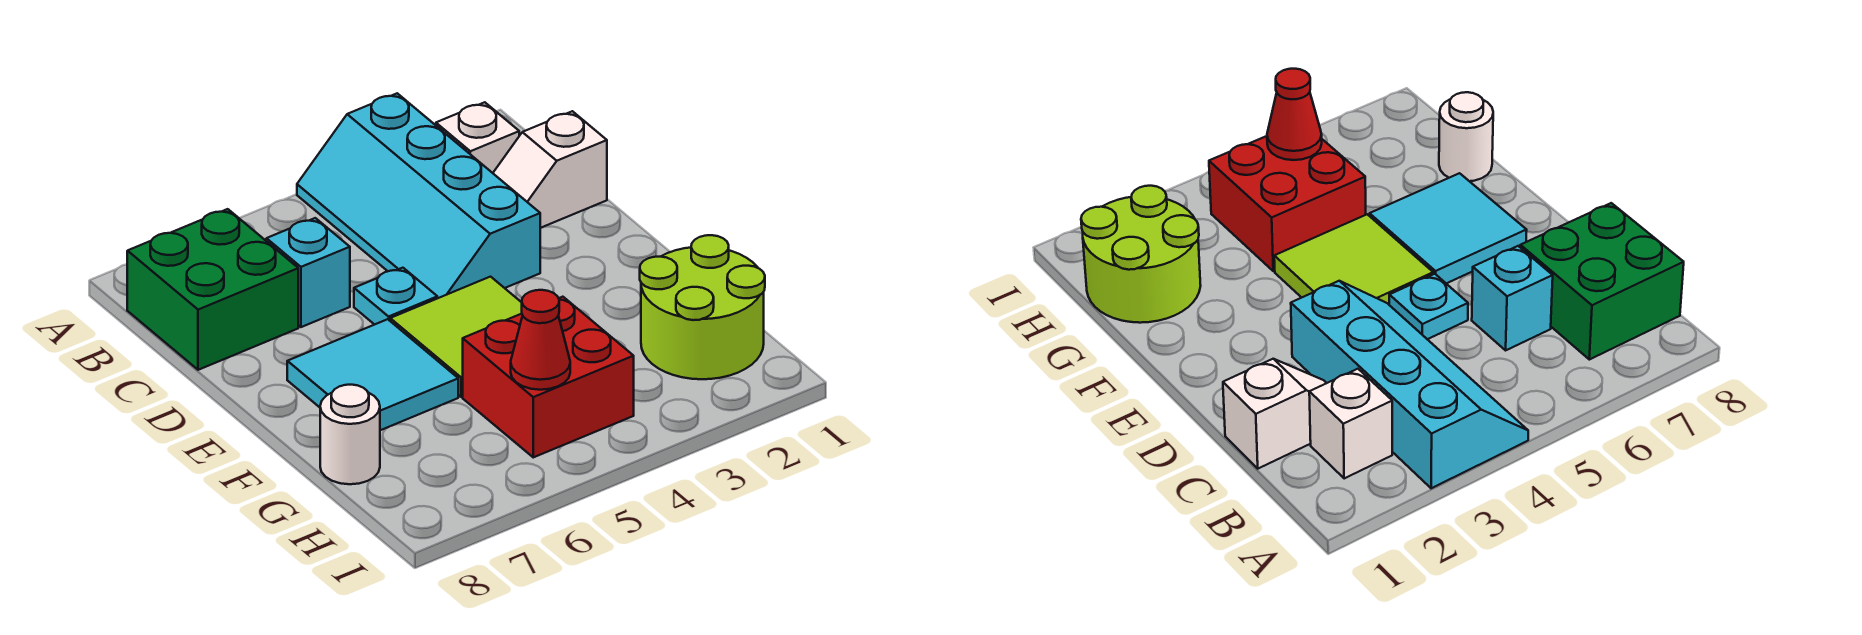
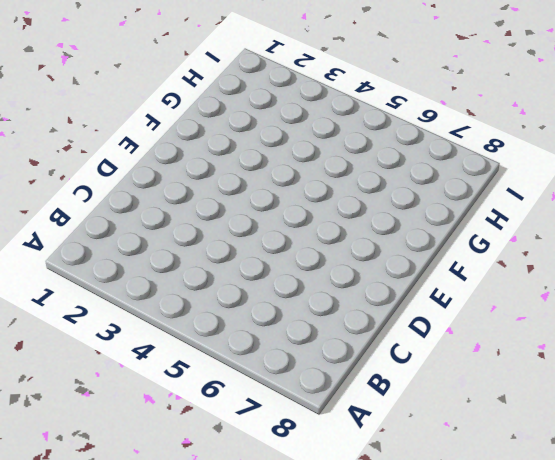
none -> cyan 2x4 slope [297,93,540,298]
none -> white 1x1 brick [436,102,519,173]
none -> green 2x2 brick [127,209,298,370]

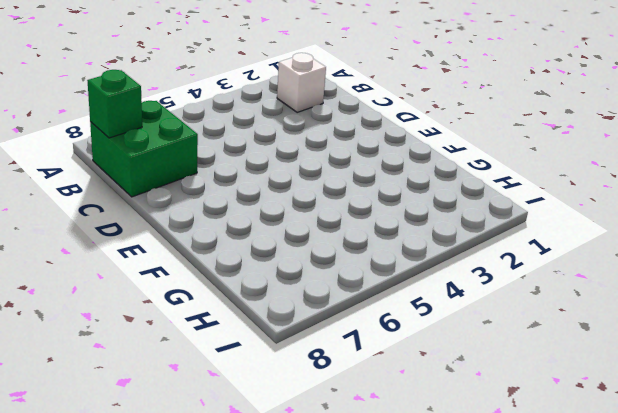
green 1x1 brick [87,70,142,138] -> none
none -> cyan 2x4 slope [297,93,540,298]
none -> white 1x2 slope [493,111,607,228]
none -> cyan 1x1 brick [266,218,350,327]

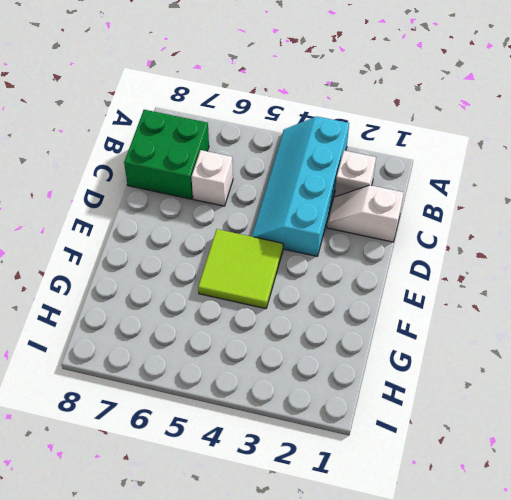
white 1x1 brick [192,150,233,206] -> cyan 1x1 brick [266,218,350,327]
none -> cyan 1x1 plate [354,268,437,325]
none -> cyan 2x2 tile [287,319,458,430]
none -> lime 2x2 round brick [640,235,765,379]

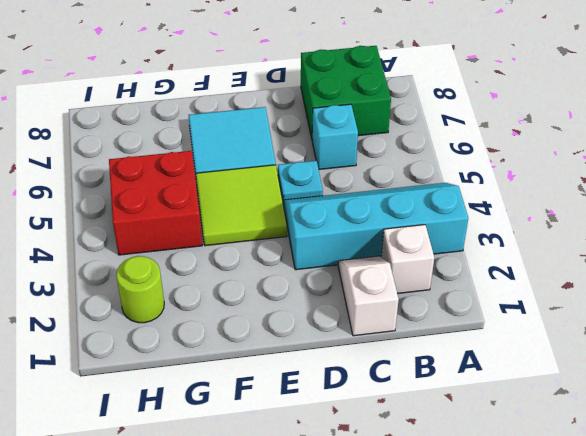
lime 1x1 round brick [116,256,164,323] -> lime 2x2 round brick [640,235,765,379]
none -> white 1x1 round brick [320,385,380,484]
none -> red 1x1 cone [511,290,570,390]

